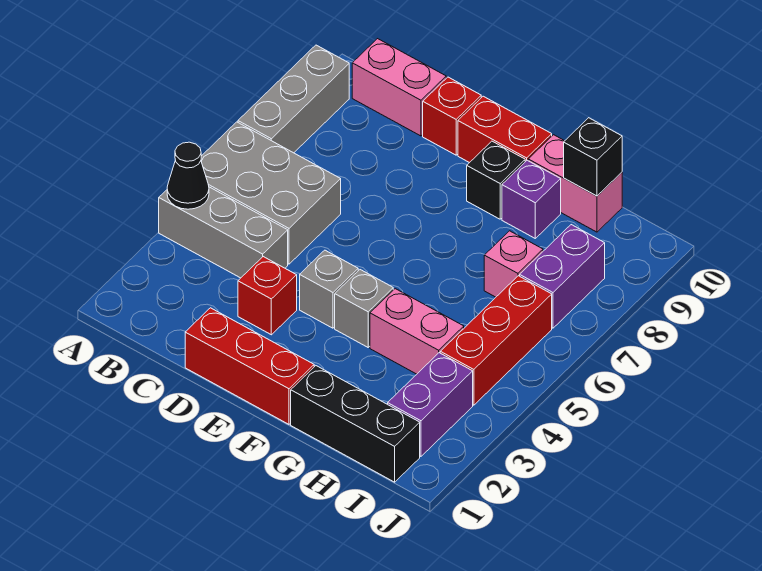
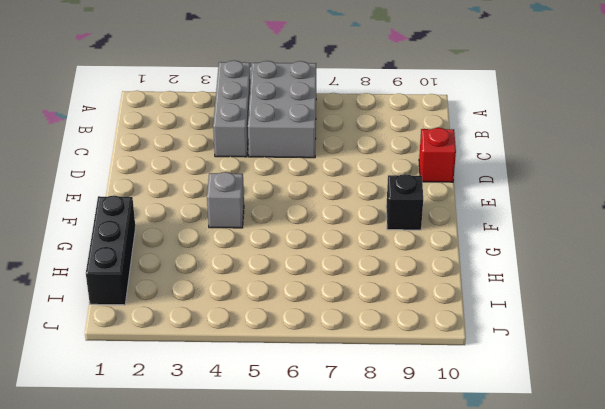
none -> grey 1x3 brick [238,45,349,153]
none -> pink 1x2 brick [352,39,446,136]
none -> red 1x3 brick [185,308,314,424]

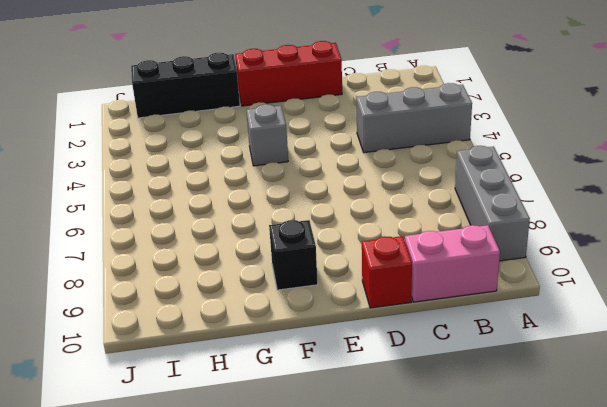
none -> grey 2x3 brick [201,122,341,264]
none -> red 1x1 brick [238,257,297,335]
none -> grey 1x1 brick [300,250,358,328]

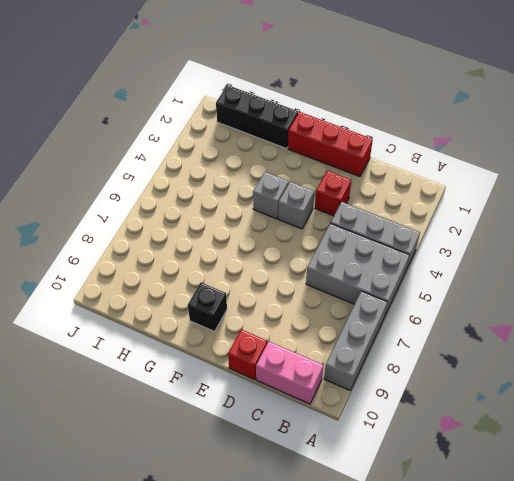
none -> red 1x2 brick [458,96,552,163]
none -> pink 1x2 brick [370,289,464,374]
none -> purple 1x1 brick [502,160,561,238]

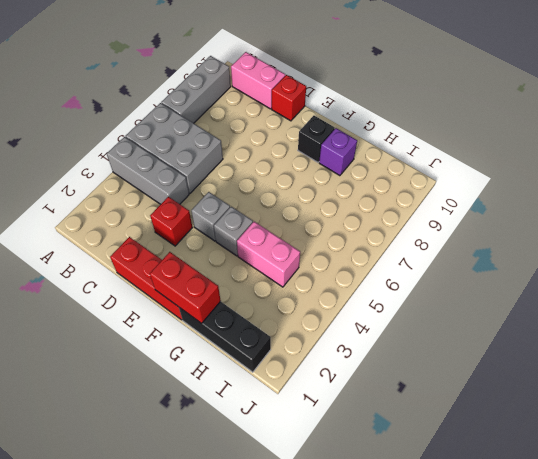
red 1x2 brick [150,252,221,323] -> red 1x2 brick moved to [458,96,552,163]
none -> pink 1x2 brick [528,135,622,232]
none -> pink 1x1 brick [484,231,543,297]
none -> purple 1x2 brick [388,353,473,456]

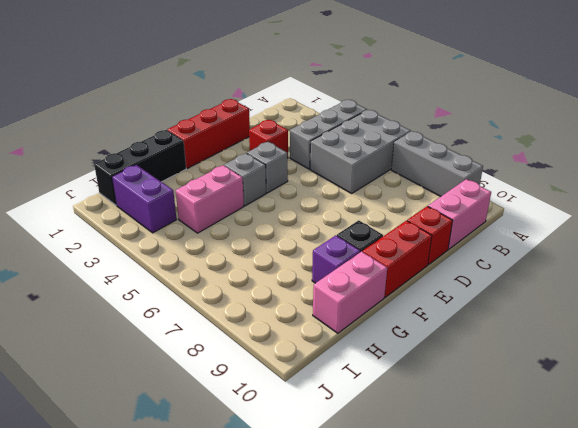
none -> pink 1x1 brick [484,231,543,297]
none -> red 1x3 brick [440,276,552,405]
none -> purple 1x2 brick [520,225,605,328]

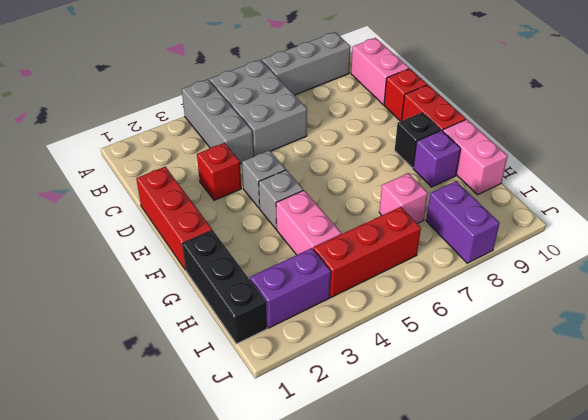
purple 1x2 brick [426,181,499,263] -> purple 1x2 brick turned to [520,225,605,328]
none -> black 1x1 cone [167,142,209,209]
none -> black 1x1 brick [564,118,622,196]

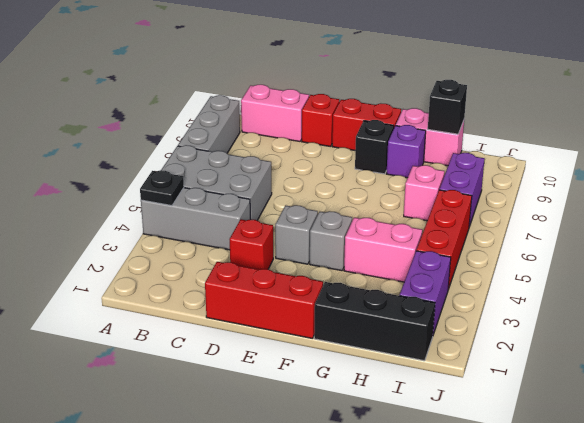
black 1x1 plate [140,170,184,206] -> black 1x1 cone [167,142,209,209]

